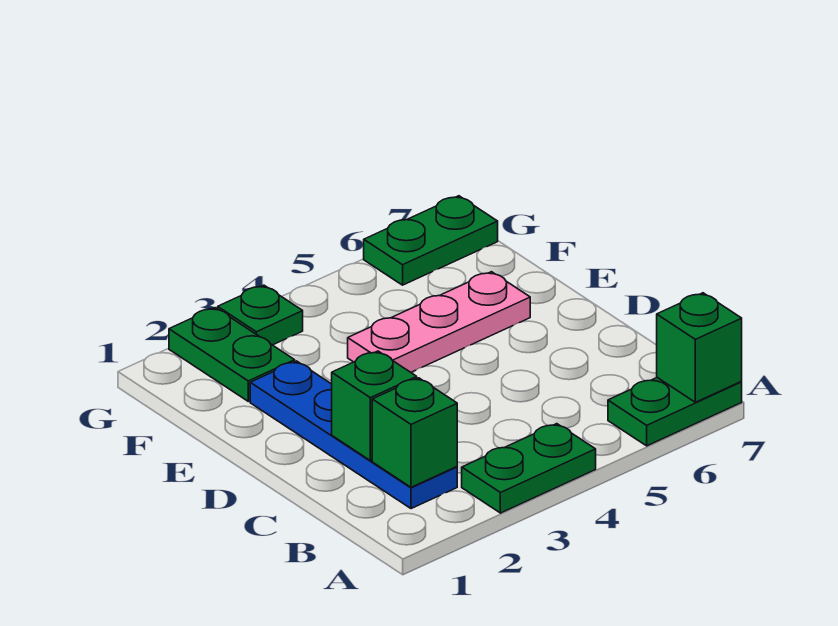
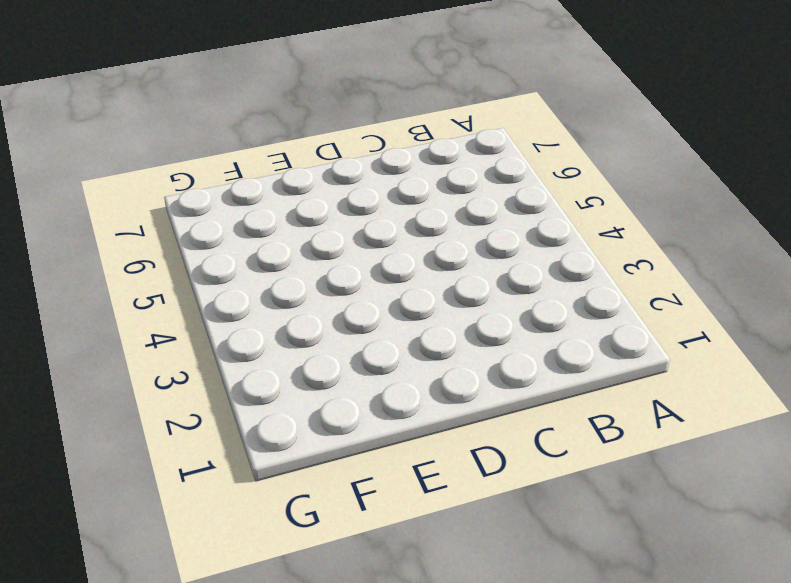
none -> green 1x2 plate [462,424,596,513]
none -> green 1x2 plate [608,378,742,446]

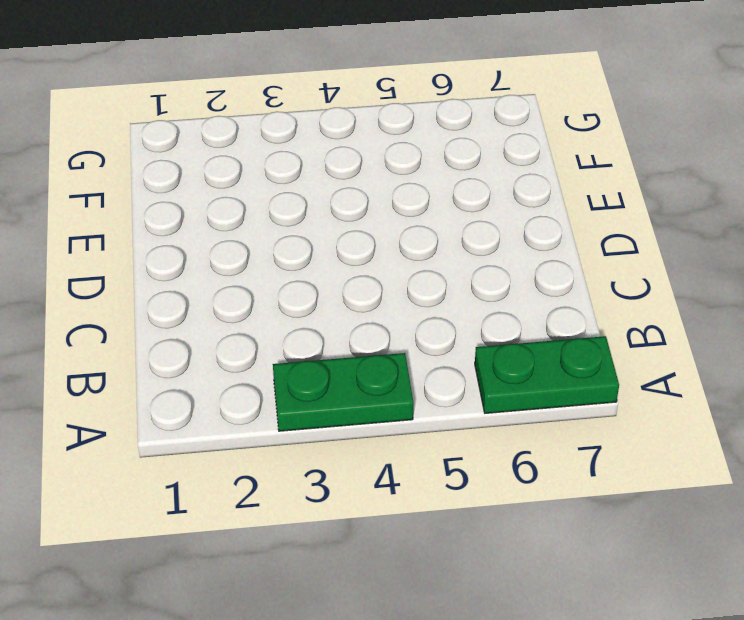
none -> blue 1x4 plate [250,361,457,509]
none -> pink 1x3 plate [348,272,530,372]

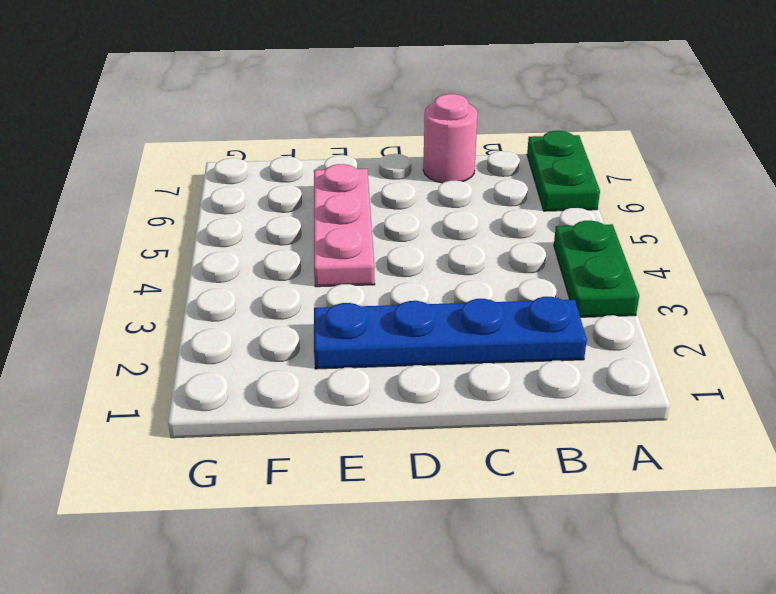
pink 1x1 round brick [423,94,478,183] -> none
none -> green 1x2 plate [169,308,295,401]
none -> green 1x1 plate [218,285,303,345]

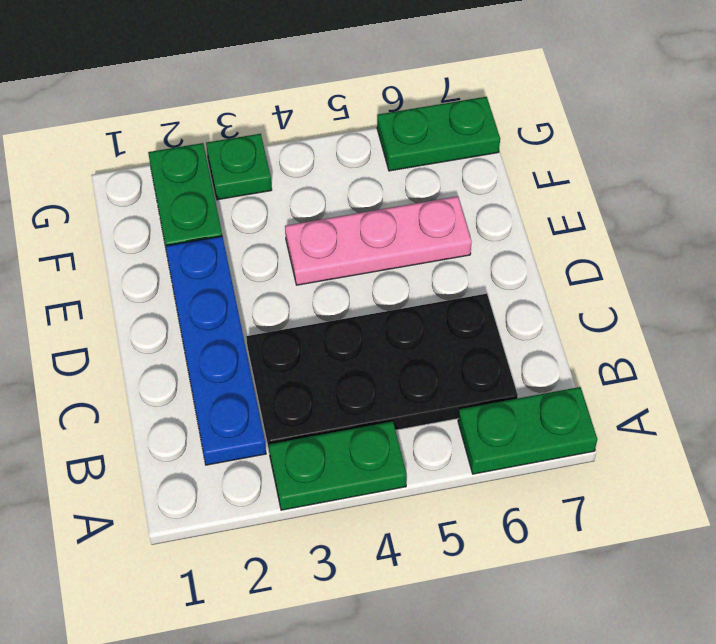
black 2x4 plate [246,294,518,450] -> none
none -> green 1x1 brick [657,293,742,402]
none -> green 1x1 brick [372,378,457,487]

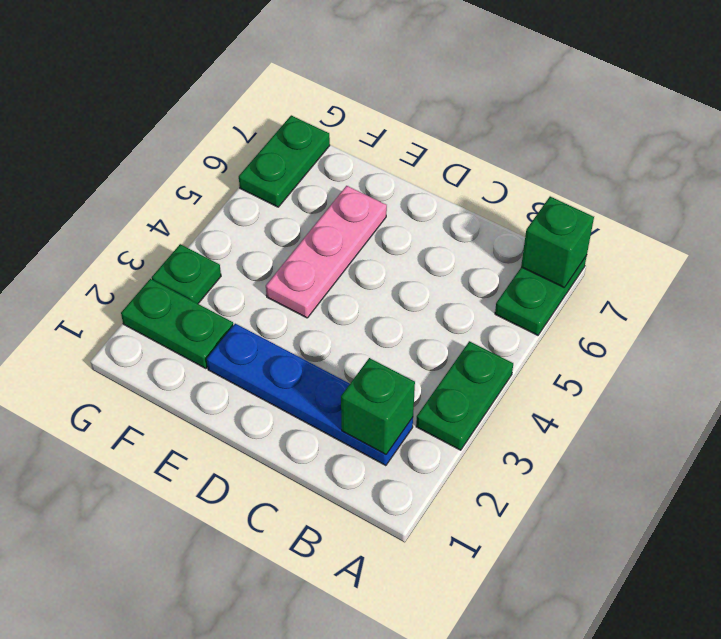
none -> green 1x1 brick [332,351,417,461]

